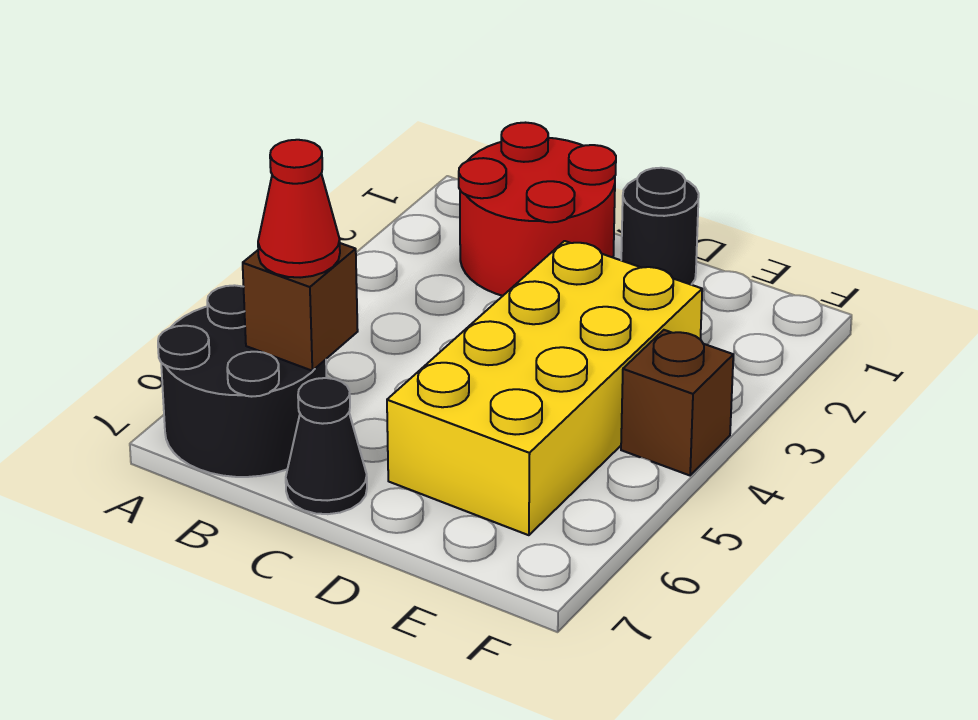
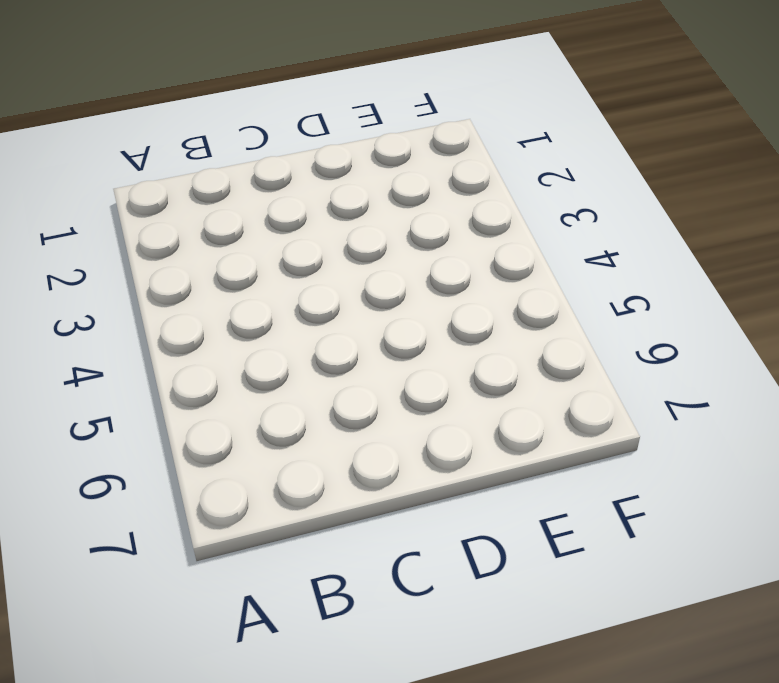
none -> black 2x2 round brick [158,285,327,477]
none -> red 2x2 round brick [459,123,616,296]

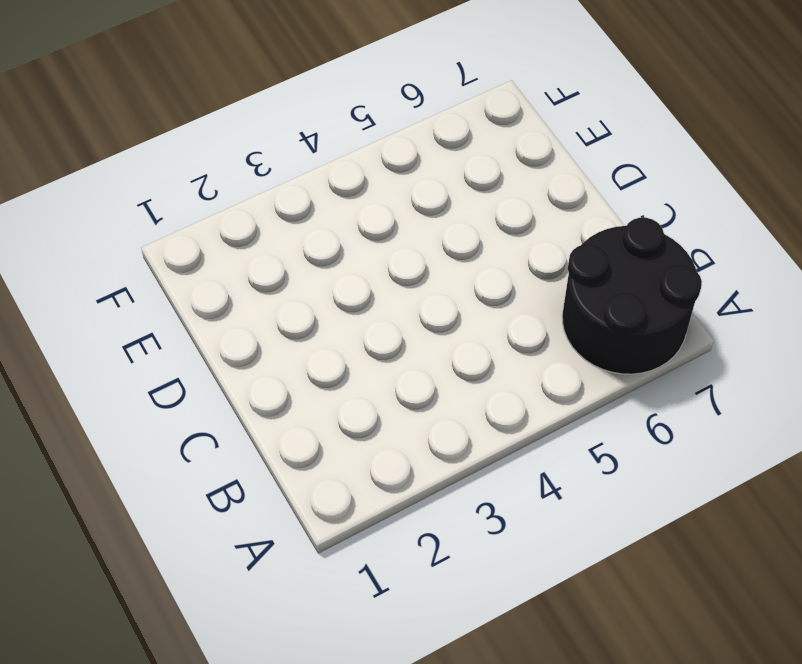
none -> red 2x2 round brick [459,123,616,296]
none -> black 1x1 cone [286,378,367,514]

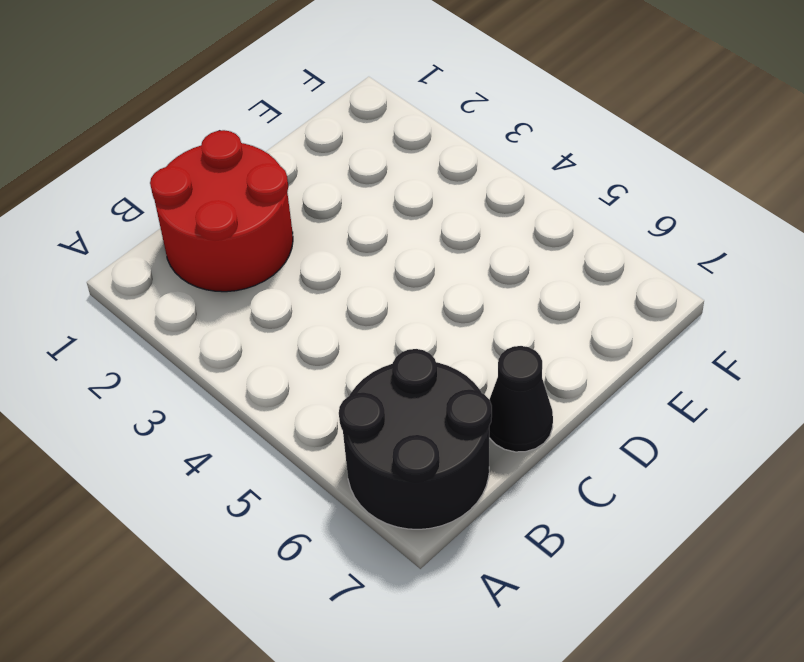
none -> black 1x1 round brick [621,168,699,285]
none -> yellow 2x4 brick [387,241,702,535]

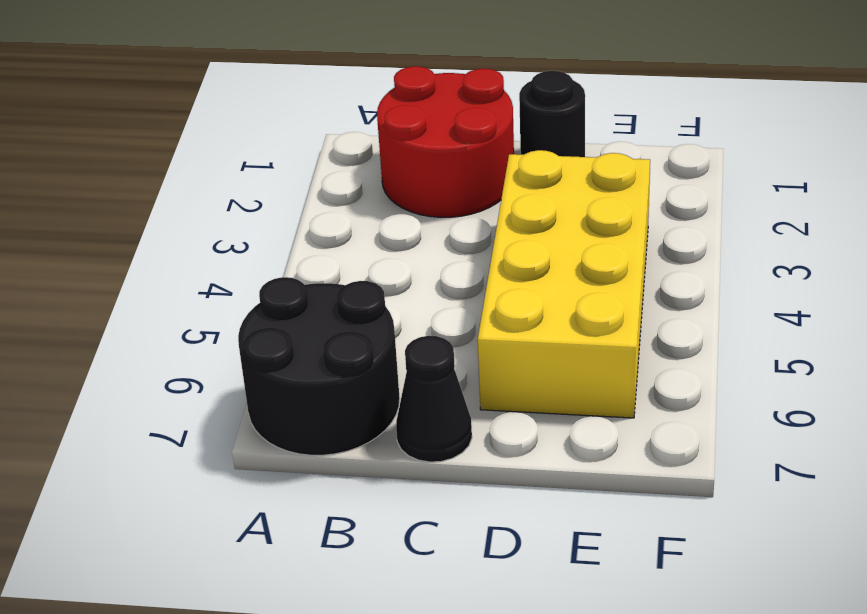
none -> brown 1x1 brick [621,330,733,475]
none -> brown 1x1 brick [243,243,358,371]

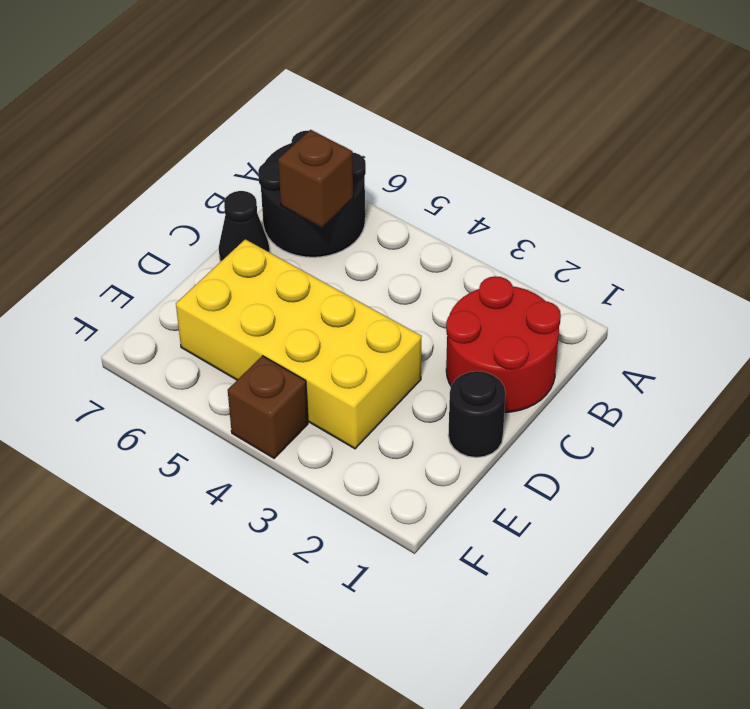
none -> red 1x1 cone [258,140,340,278]

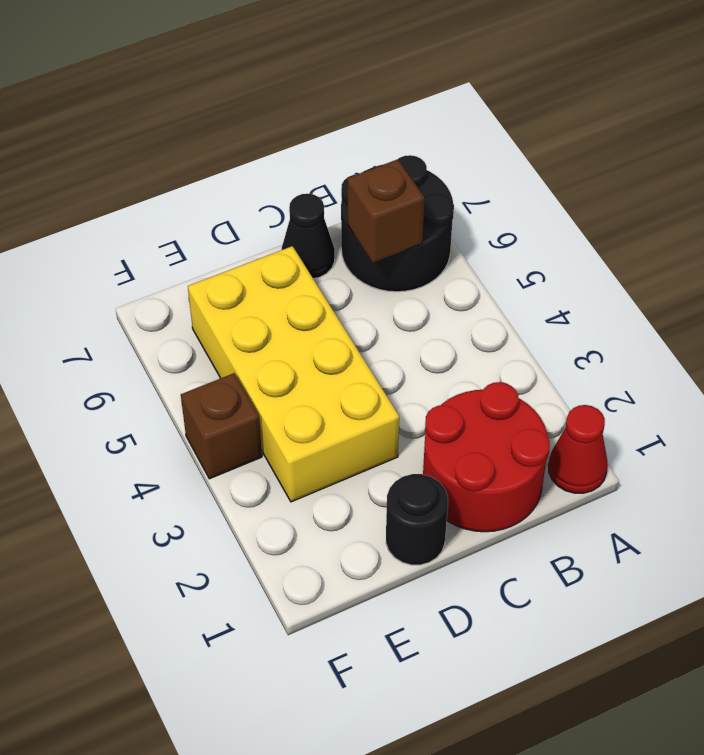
red 1x1 cone [548,405,608,493] -> red 1x1 cone moved to [258,140,340,278]

